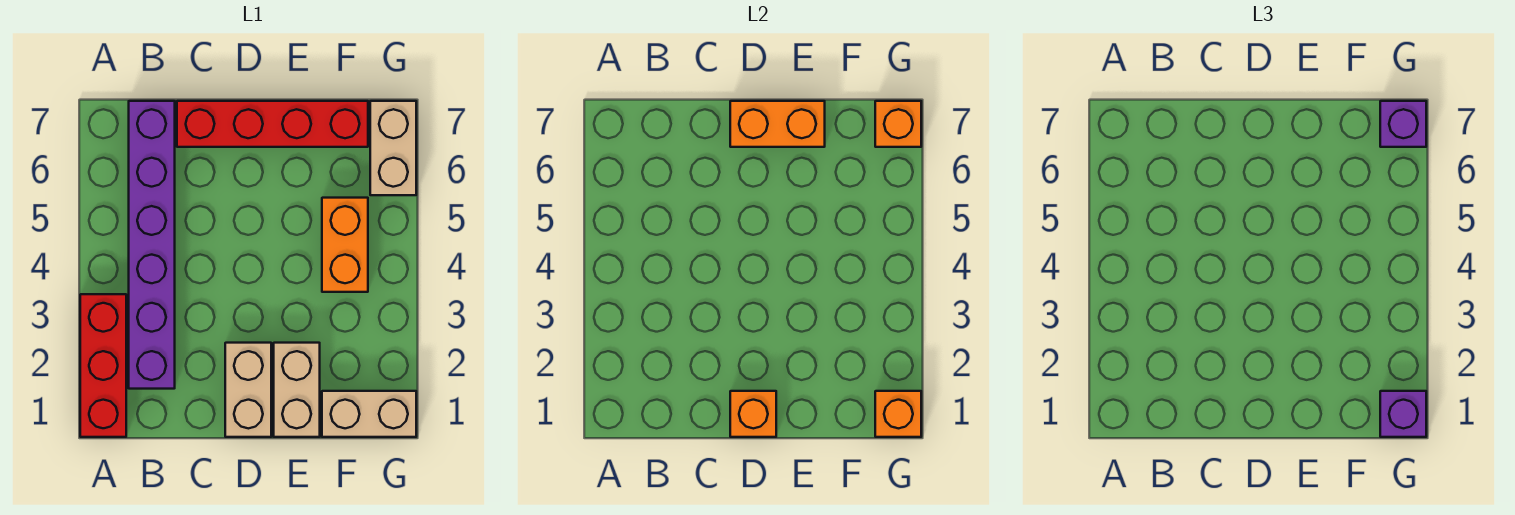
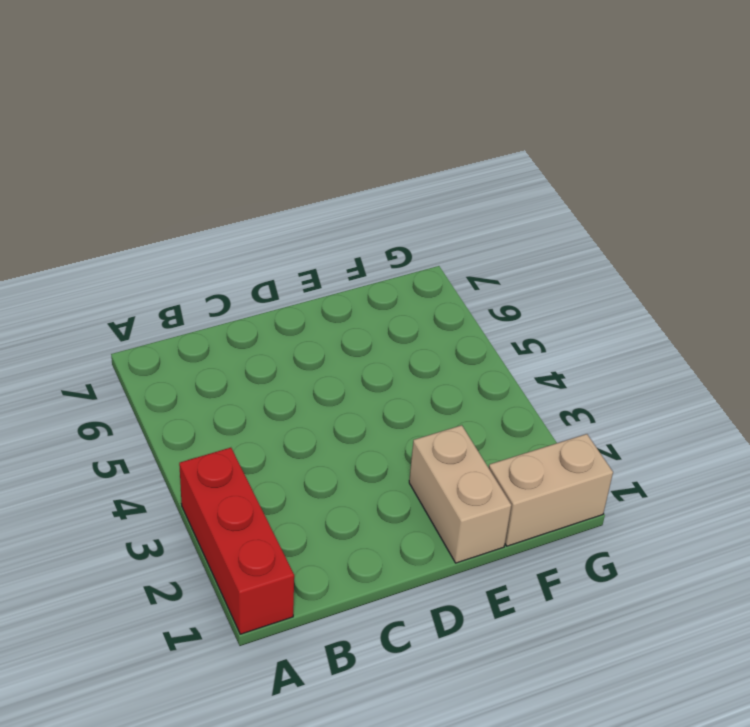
none -> purple 1x6 brick [129,101,175,389]
none -> red 1x4 brick [177,101,368,147]
none -> tan 1x2 brick [225,343,271,437]

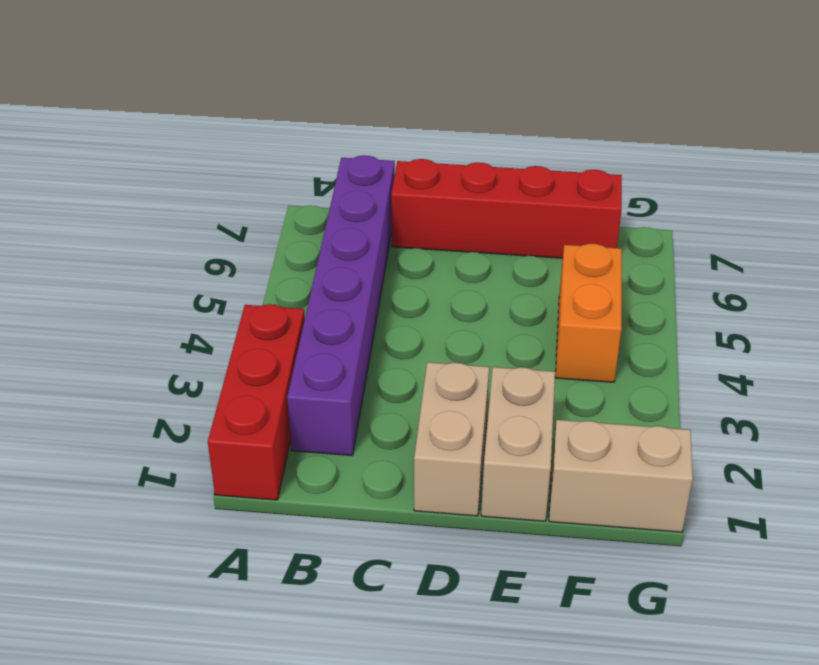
none -> tan 1x2 brick [370,101,416,195]
none -> orange 1x1 brick [730,391,776,437]
none -> orange 1x2 brick [730,101,825,147]

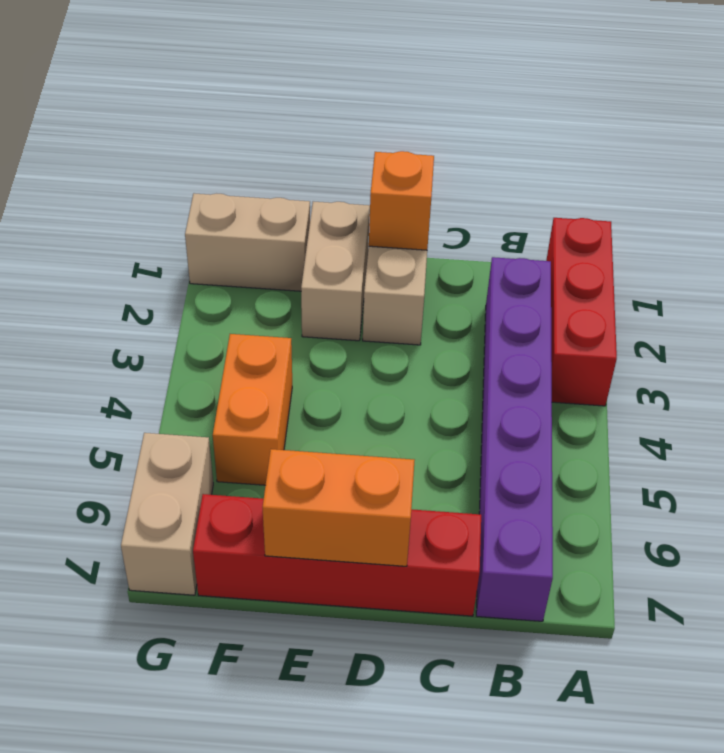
none -> orange 1x1 brick [875,391,921,437]
none -> orange 1x1 brick [875,101,921,147]
none -> purple 1x1 brick [1380,391,1426,437]

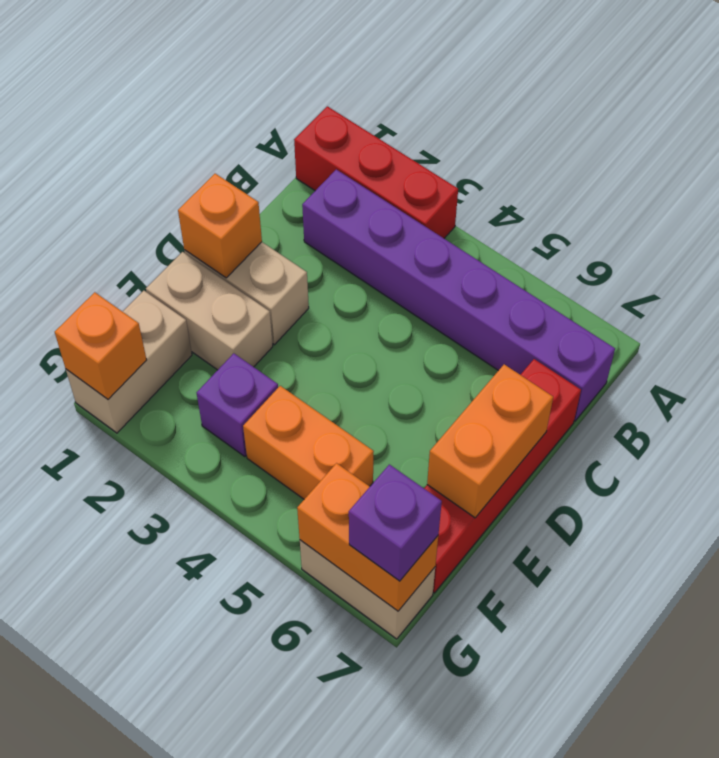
purple 1x1 brick [197,353,278,457] -> purple 1x1 brick moved to [1380,391,1426,437]
orange 1x2 brick [297,463,438,611] -> orange 1x1 brick [875,101,921,147]

